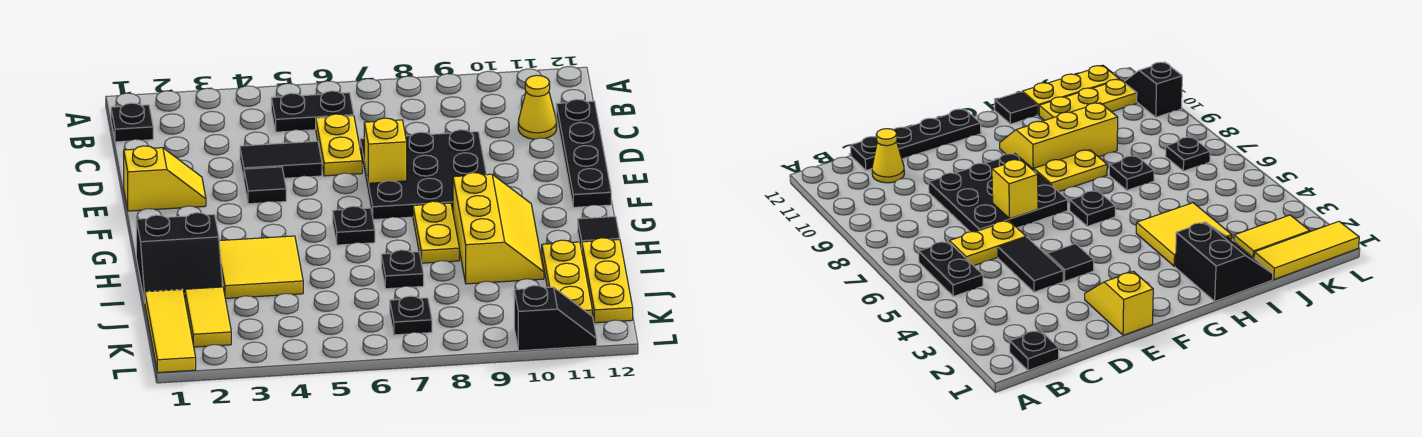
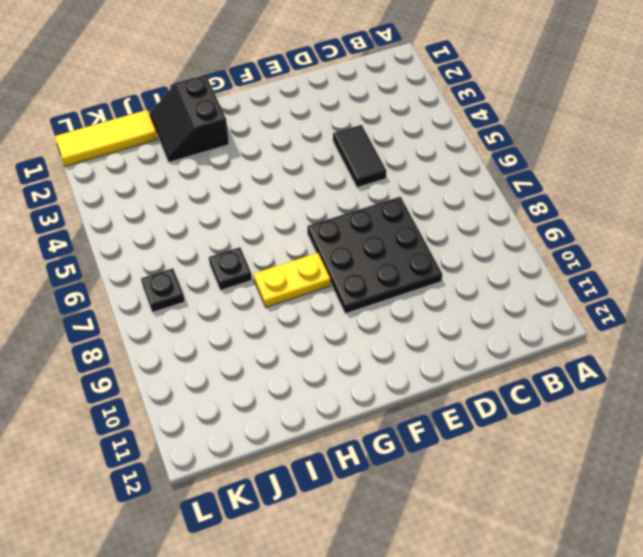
none -> black 1x1 plate [111,103,153,142]
none -> black 1x2 plate [271,91,354,132]
none -> yellow 1x2 plate [316,114,362,176]

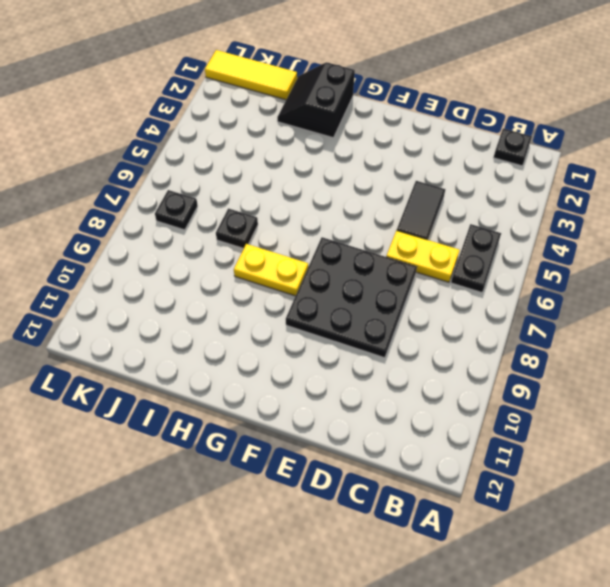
none -> yellow 1x1 cone [518,75,557,139]
none -> black 1x4 plate [556,99,611,207]
none -> yellow 1x2 slope [124,146,206,211]

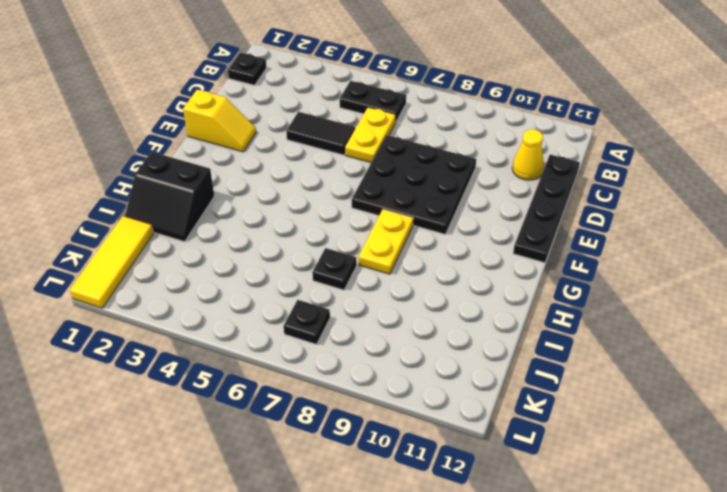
none -> black 1x1 tile [244,167,286,204]
none -> black 1x1 plate [333,206,375,245]
none -> yellow 2x3 slope [453,173,544,284]

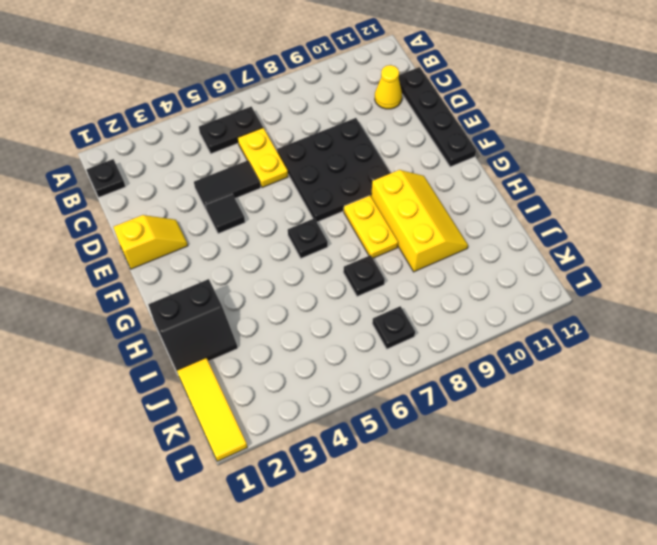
none -> yellow 2x2 tile [219,236,303,299]
none -> black 1x1 tile [578,216,620,250]
none -> yellow 1x3 plate [542,240,592,316]

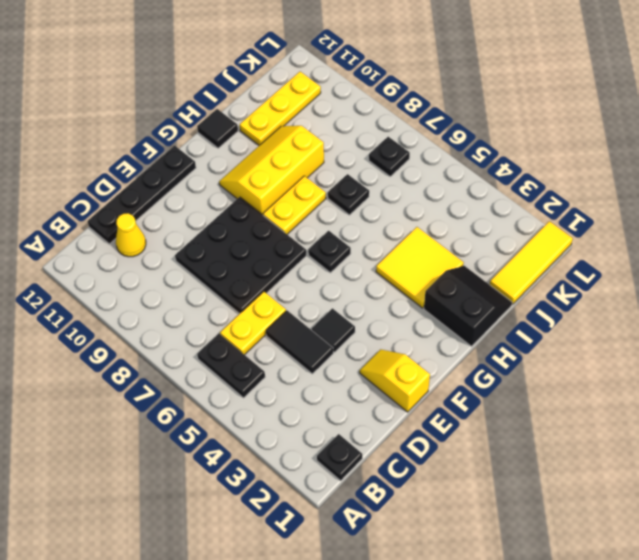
none -> yellow 1x3 plate [582,238,633,323]
none -> yellow 1x2 tile [185,287,231,347]
none -> black 1x2 slope [514,285,597,351]

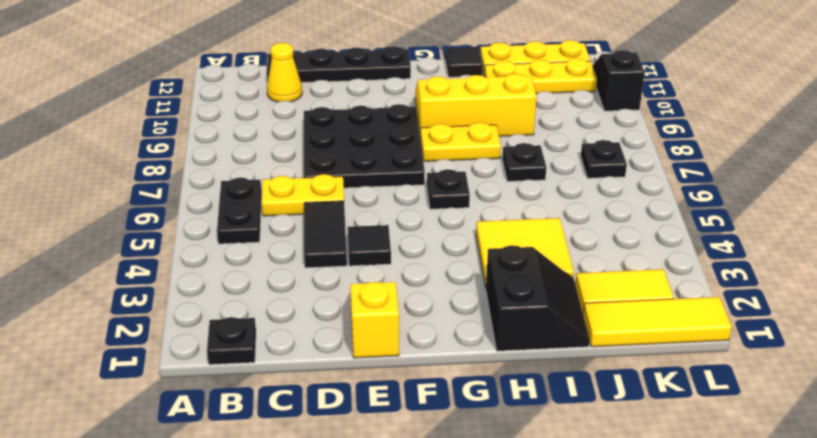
none -> yellow 1x1 brick [364,118,407,183]

